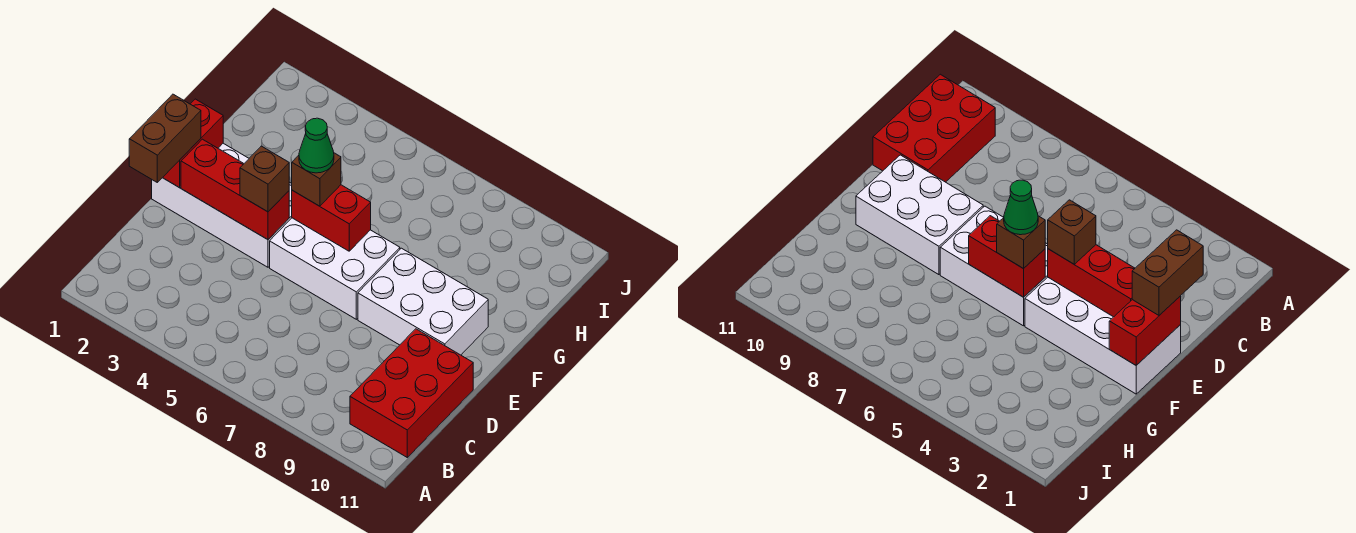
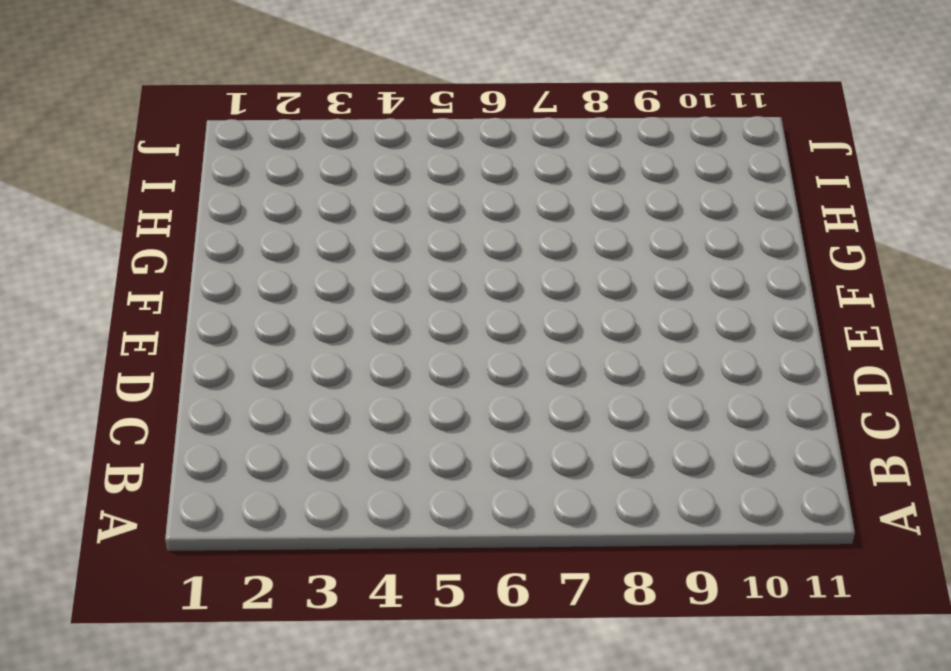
none -> red 2x3 brick [350,329,473,457]
none -> white 2x4 brick [152,143,292,267]

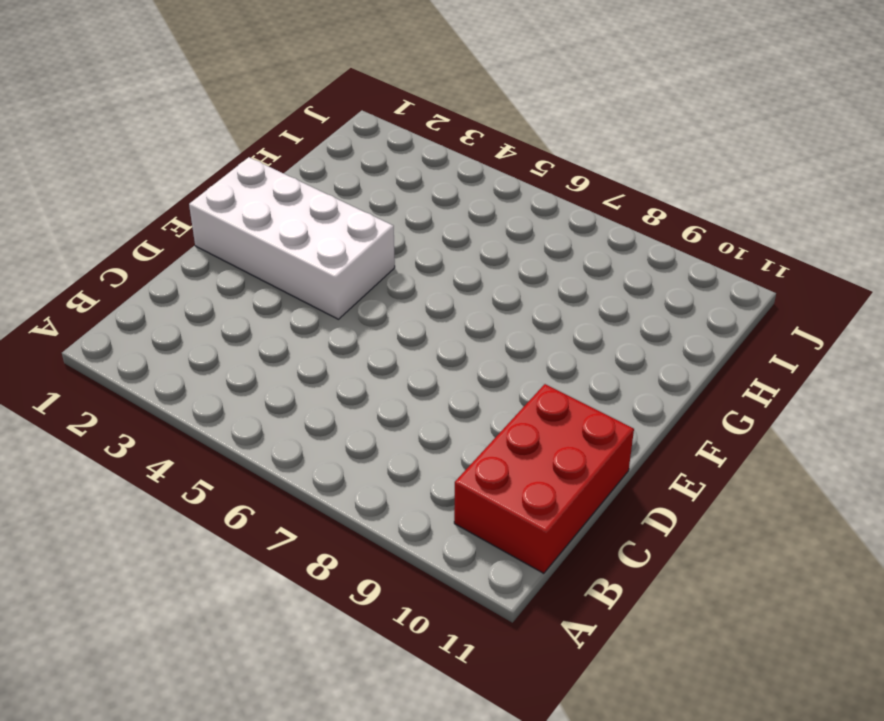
none -> white 2x3 brick [270,218,400,319]
none -> white 2x3 brick [358,248,488,355]

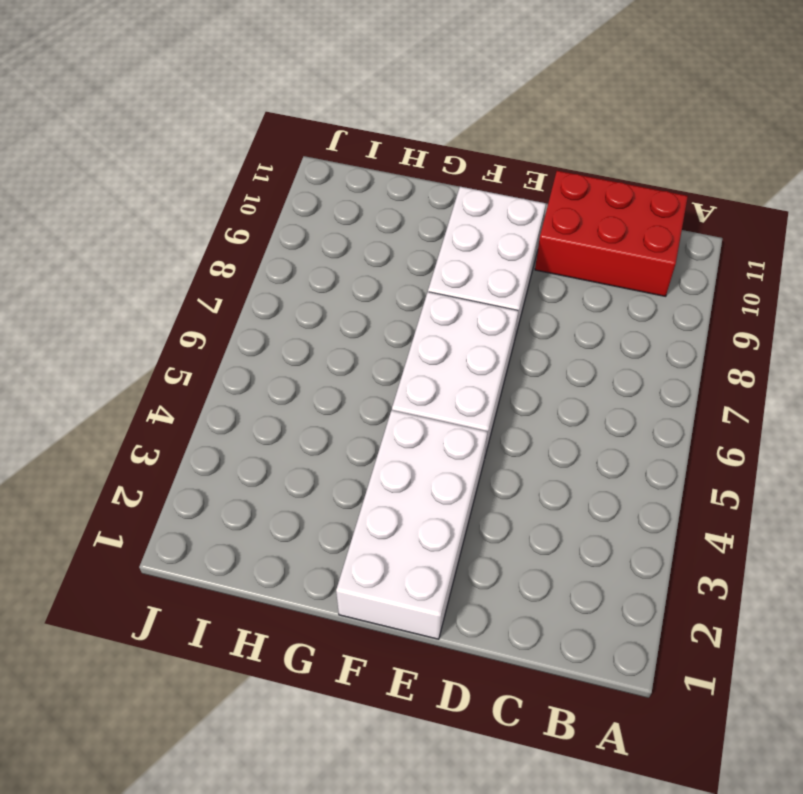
none -> red 1x2 brick [163,99,223,188]
none -> red 1x3 brick [181,139,289,240]

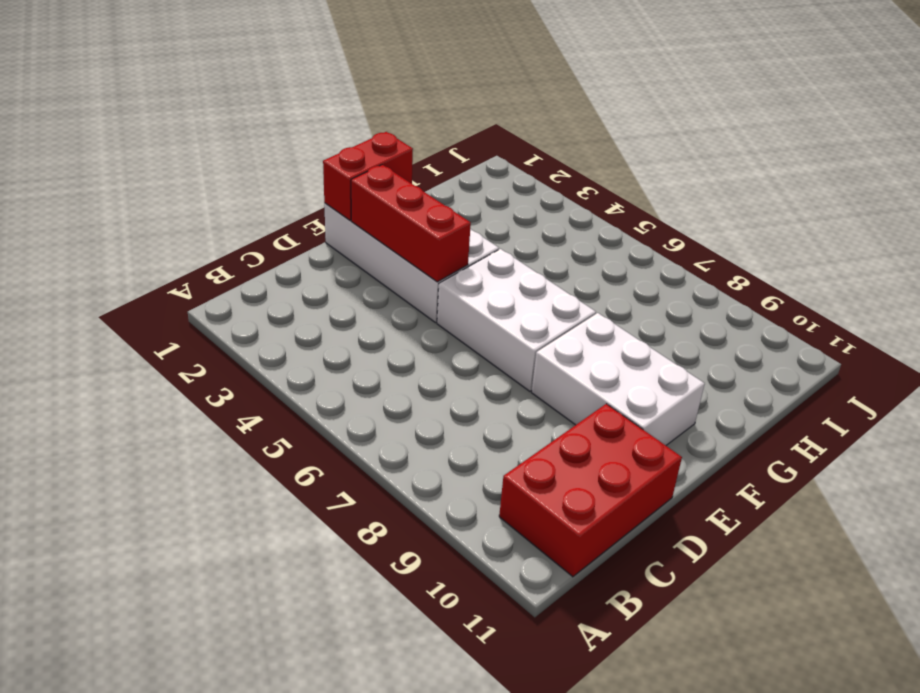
none -> red 1x2 brick [292,185,371,251]
none -> brown 1x2 brick [129,94,201,182]

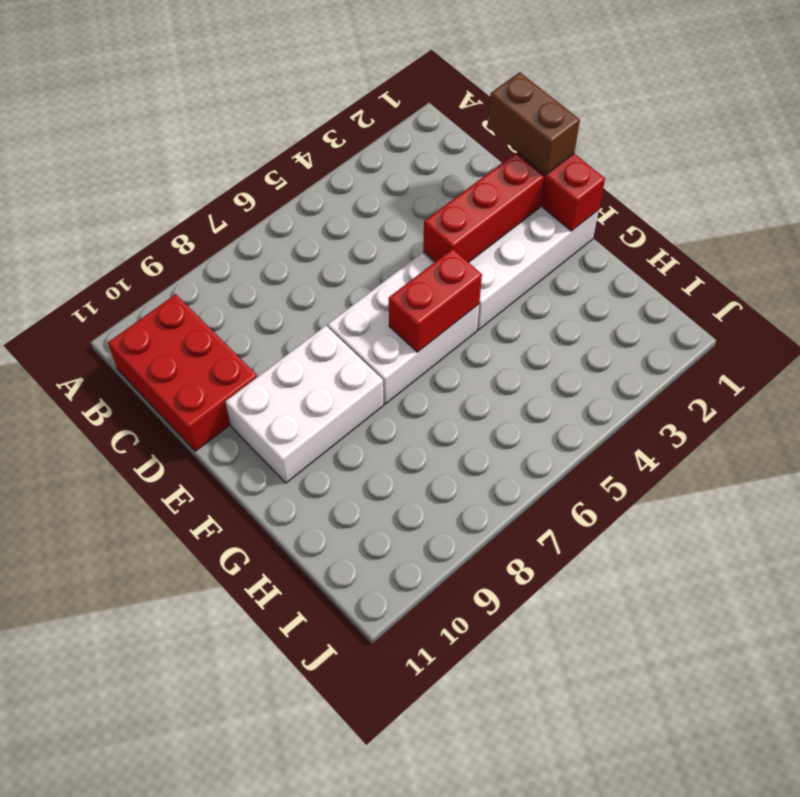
none -> brown 1x1 brick [240,146,289,212]
none -> brown 1x1 brick [292,153,341,206]

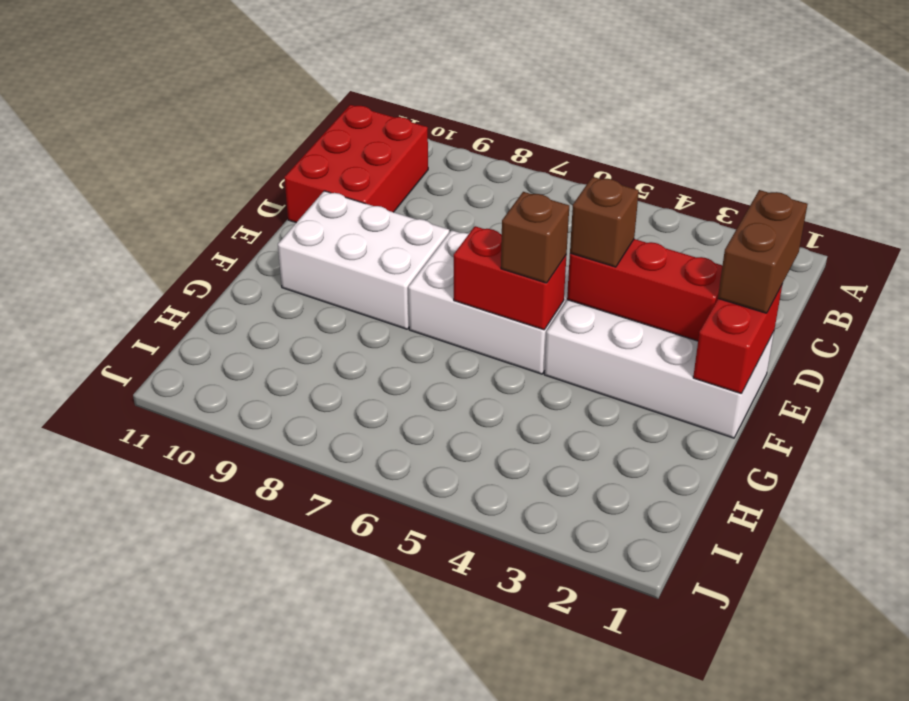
none -> green 1x1 cone [299,118,334,173]

